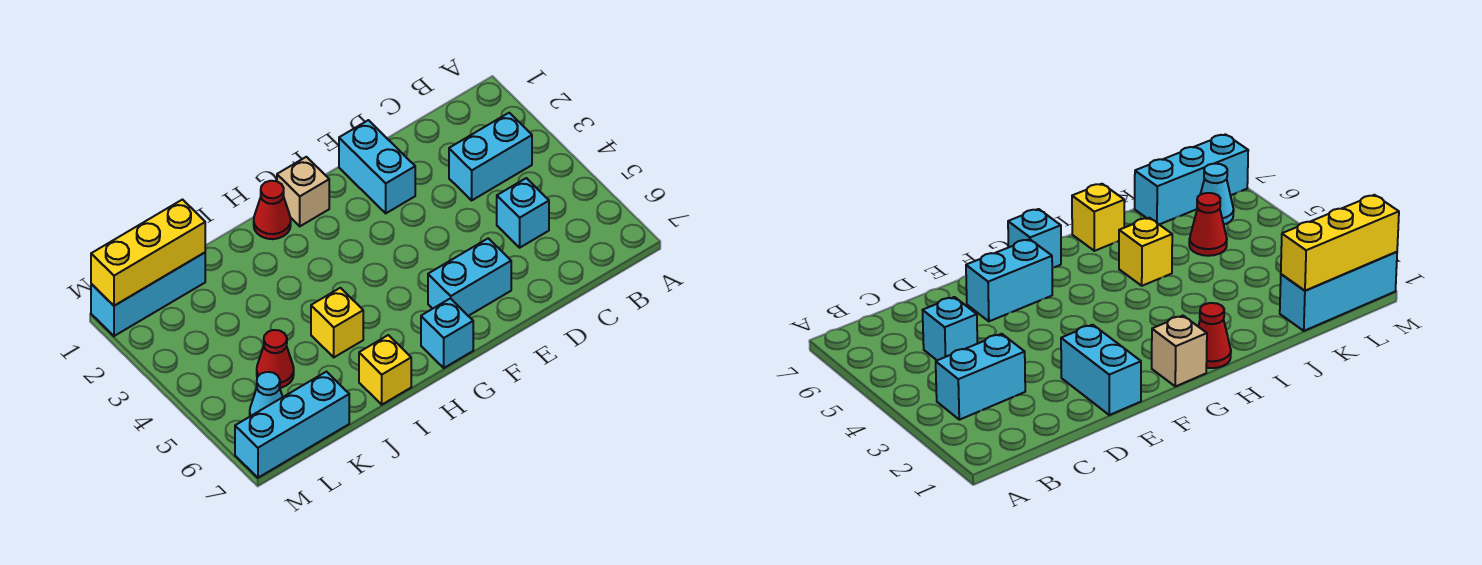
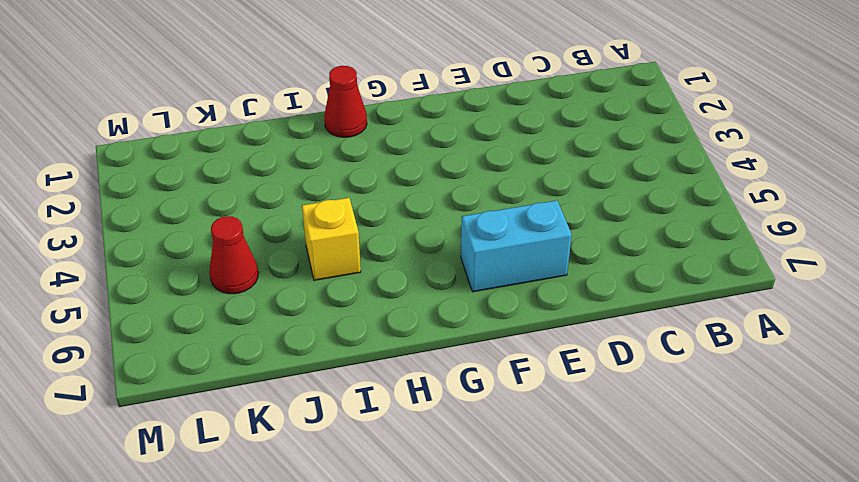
none -> cyan 1x2 brick [449,113,532,200]
none -> cyan 1x1 brick [497,178,549,248]
none -> cyan 1x2 brick [339,120,415,213]

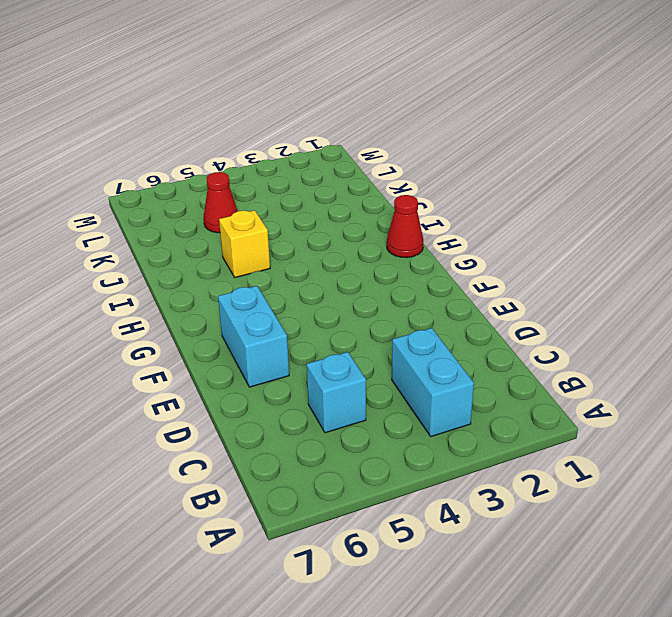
none -> cyan 1x2 brick [339,120,415,213]
none -> tan 1x1 brick [277,157,329,226]
none -> cyan 1x1 brick [421,298,473,368]

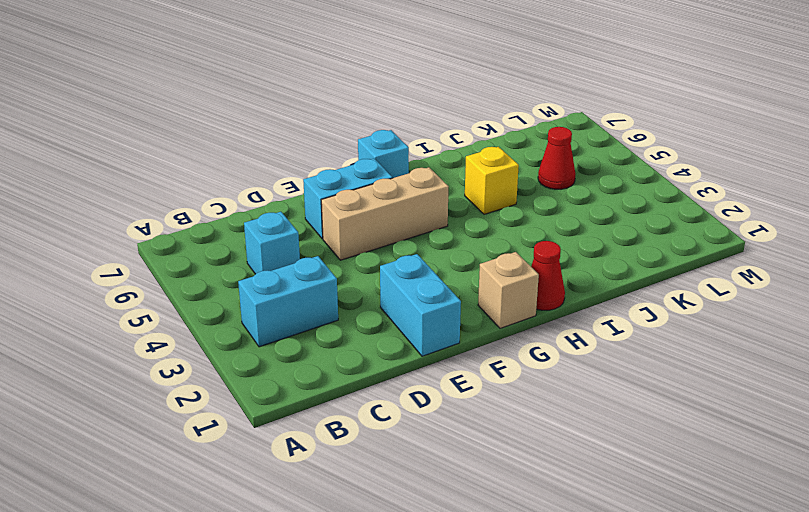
tan 1x3 brick [321,167,449,260] -> none
none -> yellow 1x1 brick [359,335,411,405]
none -> cyan 1x3 brick [91,253,205,336]
none -> cyan 1x3 brick [235,372,349,478]

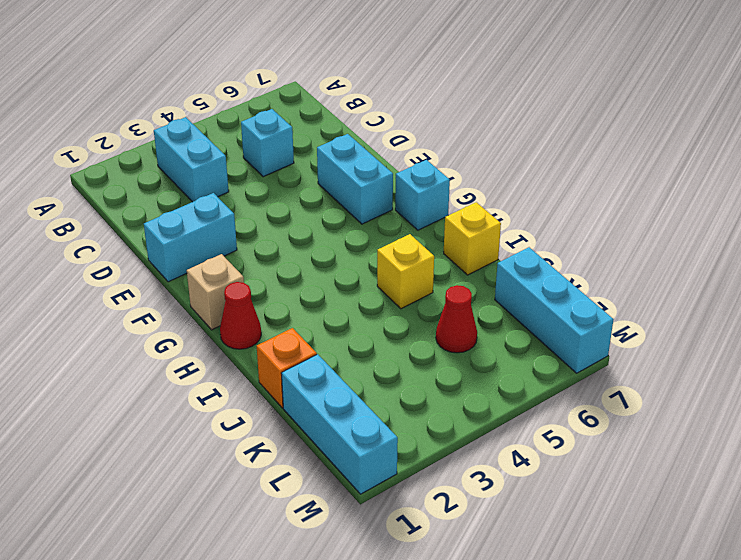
orange 1x1 brick [257,328,317,408] -> none
none -> cyan 1x1 cone [250,372,283,416]
none -> yellow 1x3 brick [91,200,205,306]

